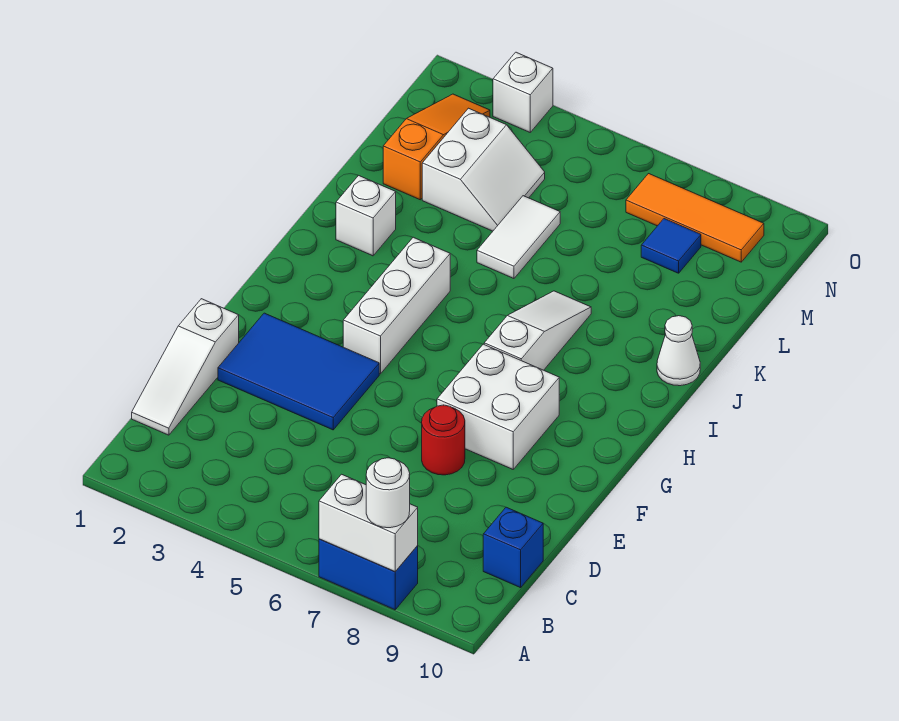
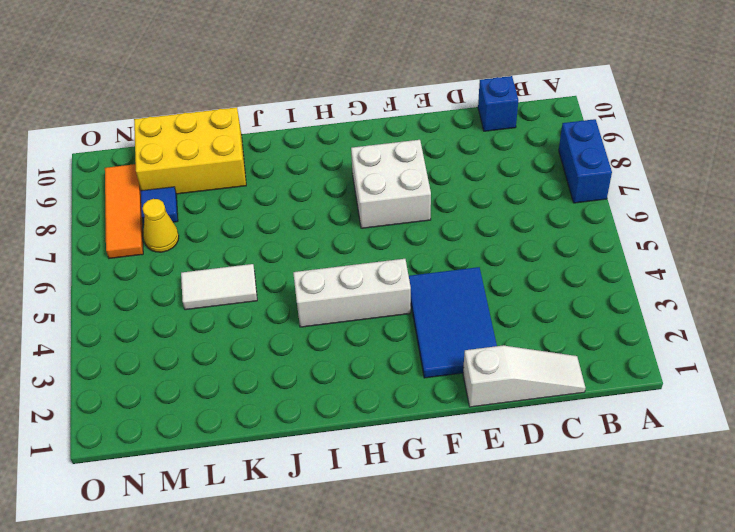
yellow 2x3 brick [134,107,246,194] -> none
yellow 1x1 cone [142,199,179,252] -> none
none -> red 1x1 round brick [422,405,465,475]
none -> white 1x3 slope [484,291,591,370]
none -> white 1x1 brick [336,175,396,256]

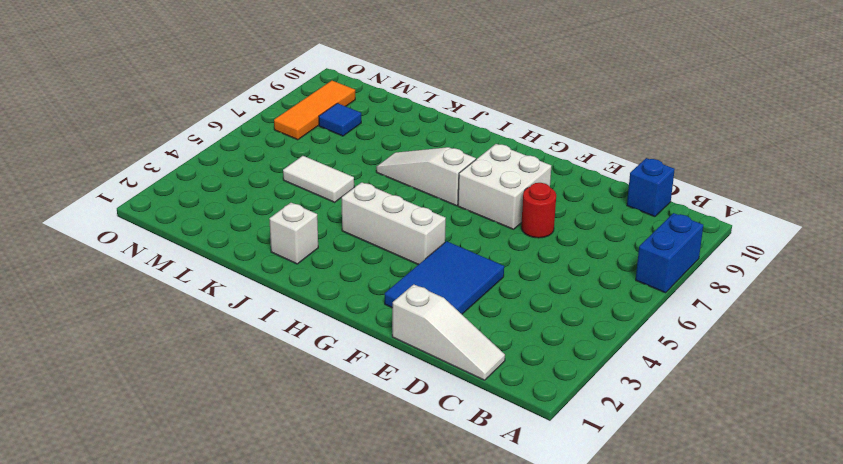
none -> white 1x1 cone [657,316,700,386]
none -> orange 1x3 slope [383,94,490,200]
none -> white 2x2 slope [422,108,545,231]

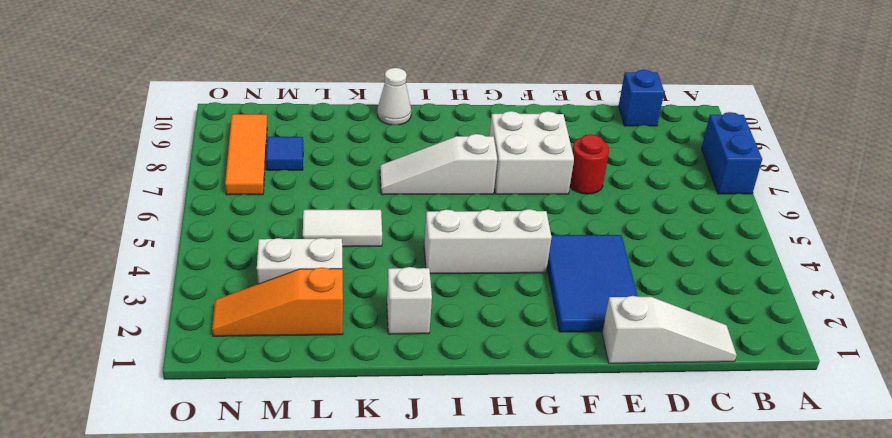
none -> white 1x1 brick [493,52,553,132]
none -> white 1x2 brick [319,474,418,572]
none -> white 1x1 round brick [366,458,410,528]

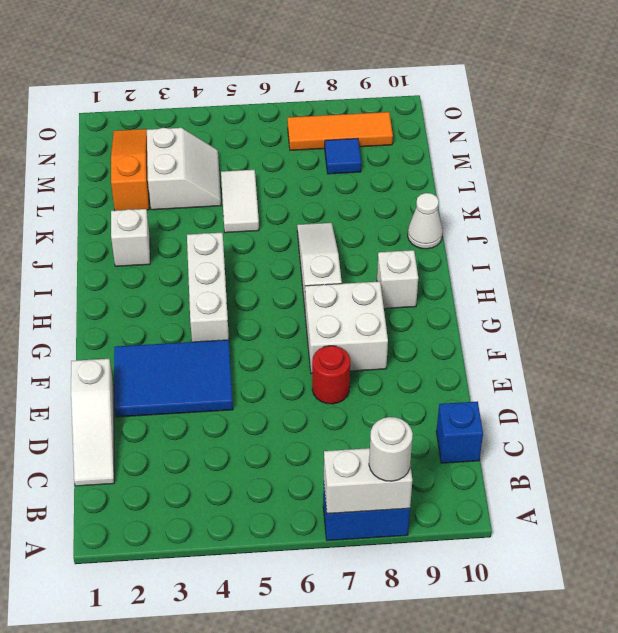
white 1x1 brick [377,250,418,309] -> white 1x1 brick moved to [493,52,553,132]

